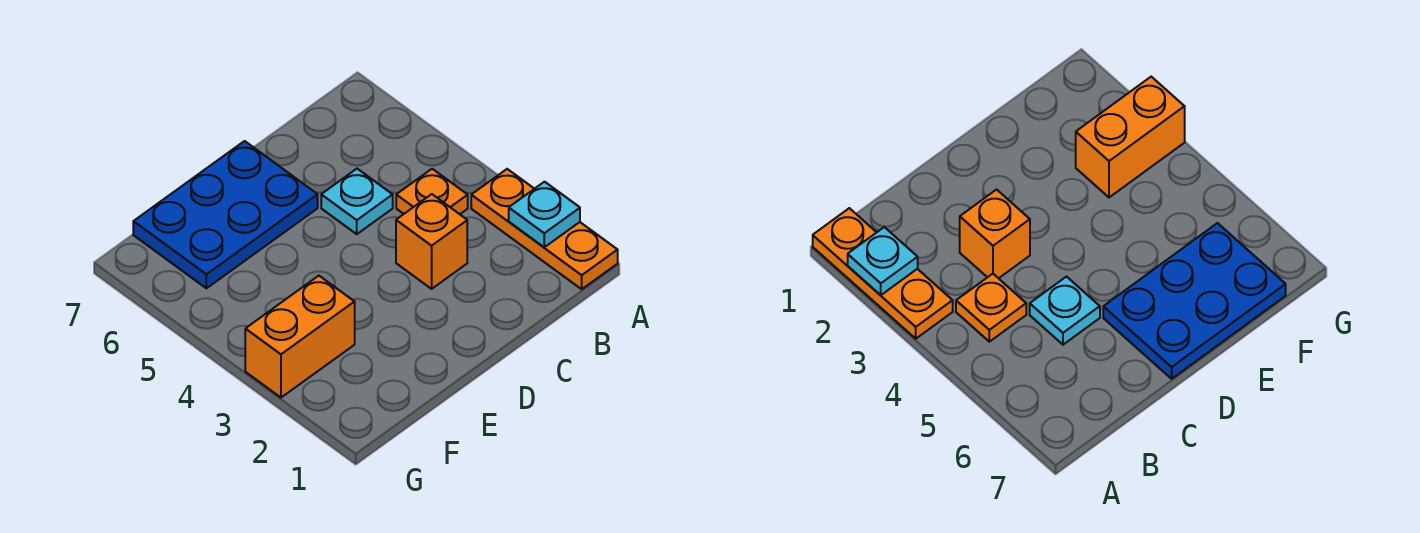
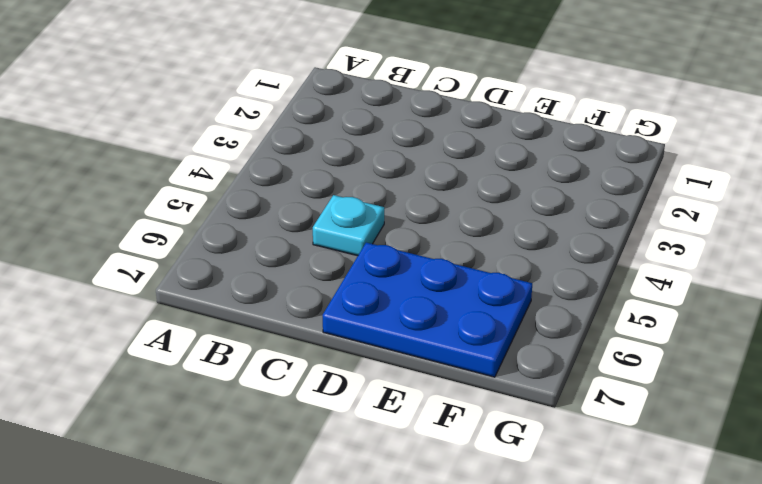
none -> orange 1x3 plate [471,169,618,289]
none -> orange 1x1 plate [396,169,468,214]

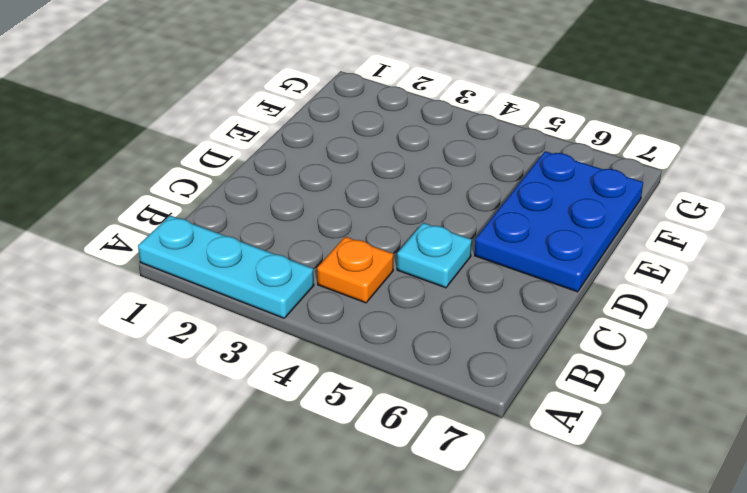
cyan 1x3 plate [138,216,314,318] -> orange 1x3 plate [471,169,618,289]
none -> orange 1x1 brick [396,194,467,289]
none -> orange 1x2 brick [245,276,355,397]

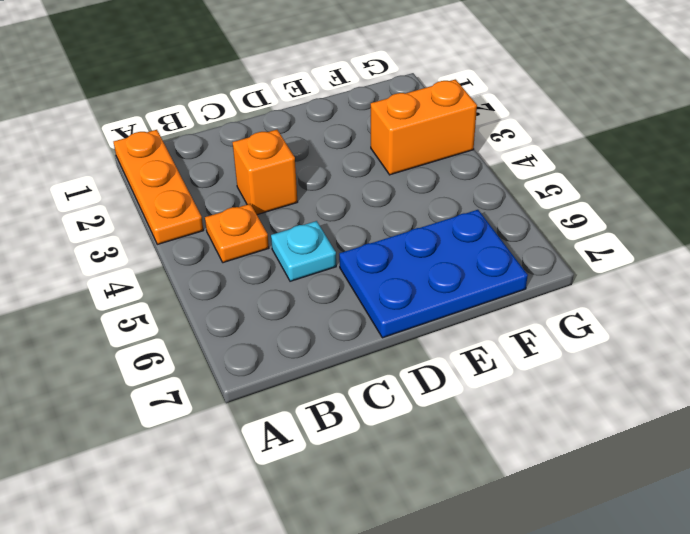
none -> cyan 1x1 plate [509,182,580,247]

